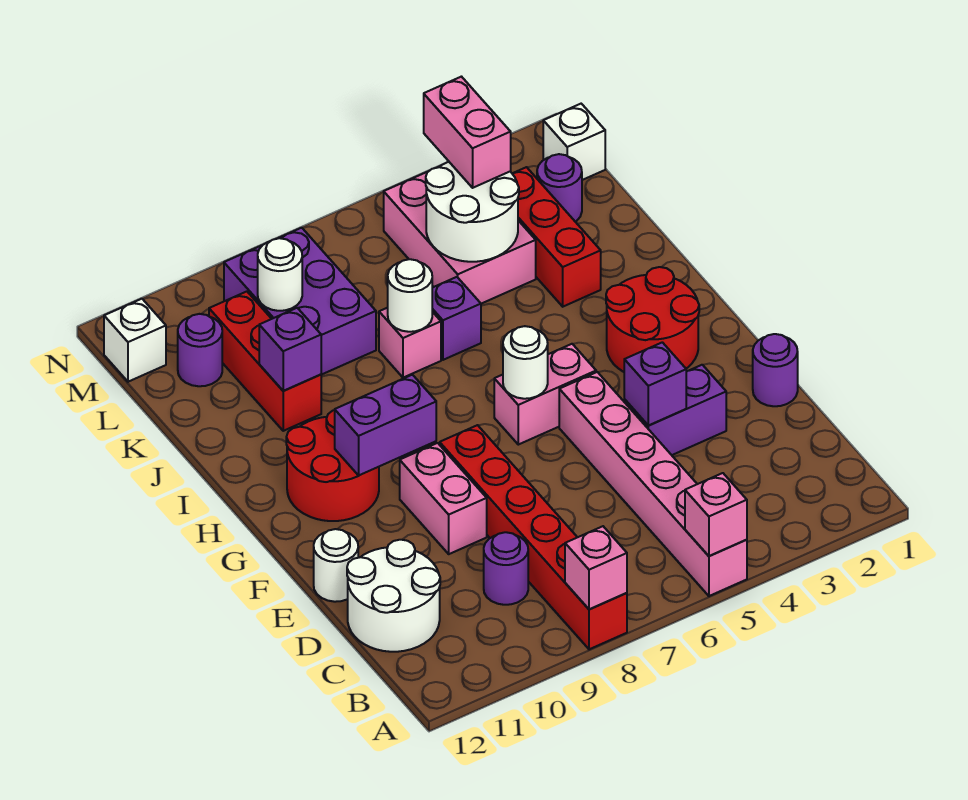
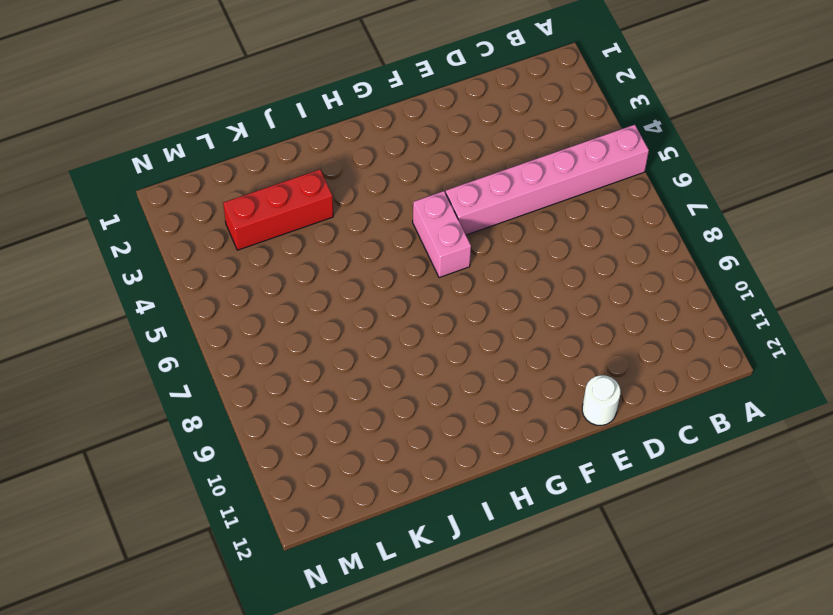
none -> red 1x6 brick [440,425,627,649]
none -> purple 1x1 round brick [484,532,528,605]
none -> white 2x2 round brick [347,540,440,652]
none -> purple 1x1 round brick [753,334,798,406]

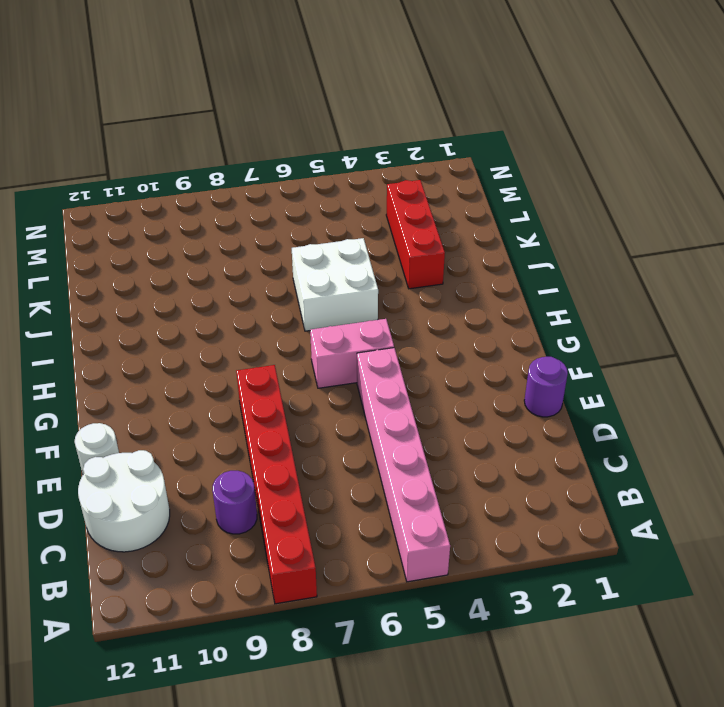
white 2x2 brick [292,238,378,331] -> purple 1x1 brick [432,277,481,360]
none -> purple 1x2 brick [624,365,726,455]
none -> pink 1x2 brick [400,443,487,554]
none -> red 2x2 round brick [606,267,699,372]
none -> red 2x2 round brick [286,410,379,521]

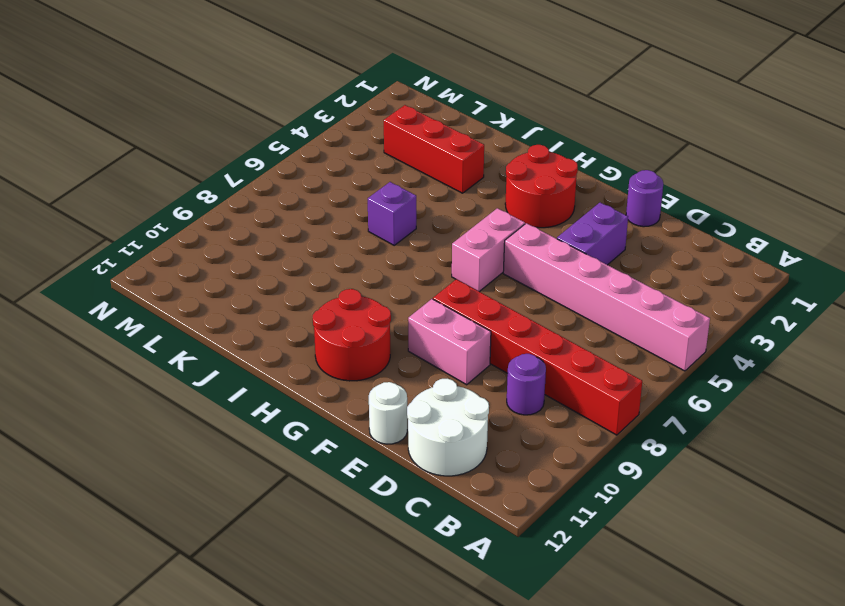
none -> pink 1x1 brick [379,308,441,378]
none -> red 1x3 brick [209,292,321,431]
none -> pink 2x3 brick [384,166,536,304]
none -> purple 2x3 brick [224,228,376,375]

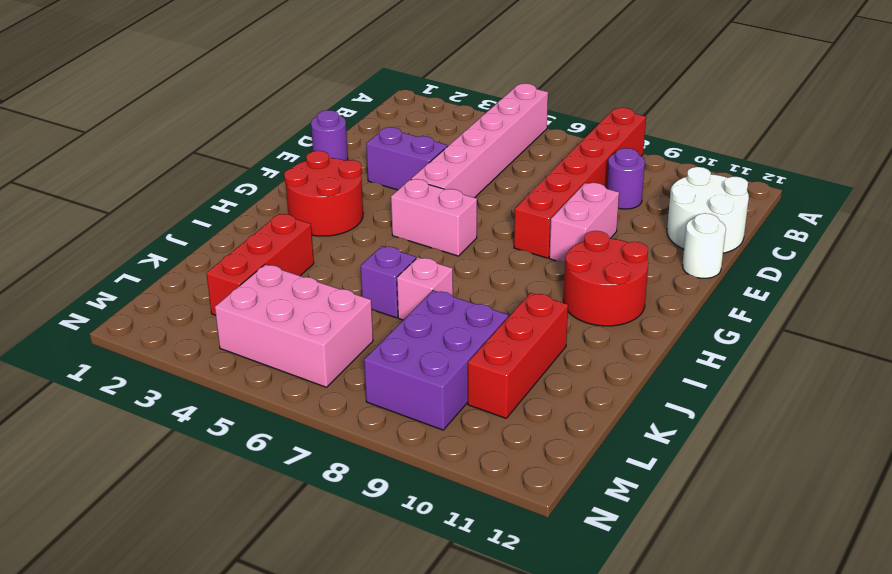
pink 2x3 brick [215,265,373,387] -> pink 2x3 brick turned to [384,166,536,304]
none -> purple 1x1 round brick [537,154,582,222]
none -> purple 1x1 round brick [178,314,222,386]
none -> white 1x1 brick [543,104,605,180]
none -> white 1x1 brick [104,299,166,382]

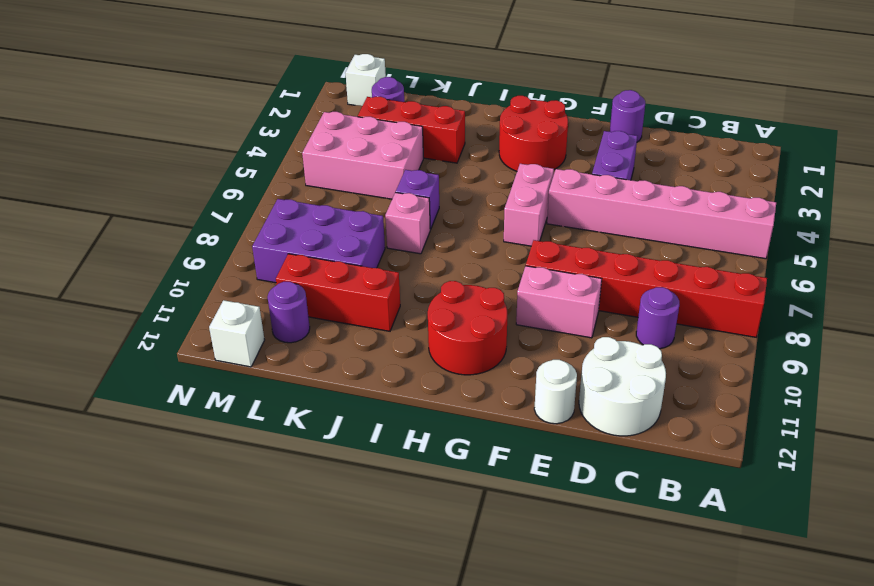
none -> pink 1x1 brick [685,473,747,556]
none -> pink 1x1 brick [565,526,627,609]
none -> purple 1x1 brick [624,342,686,425]
none -> white 1x1 round brick [503,326,548,399]

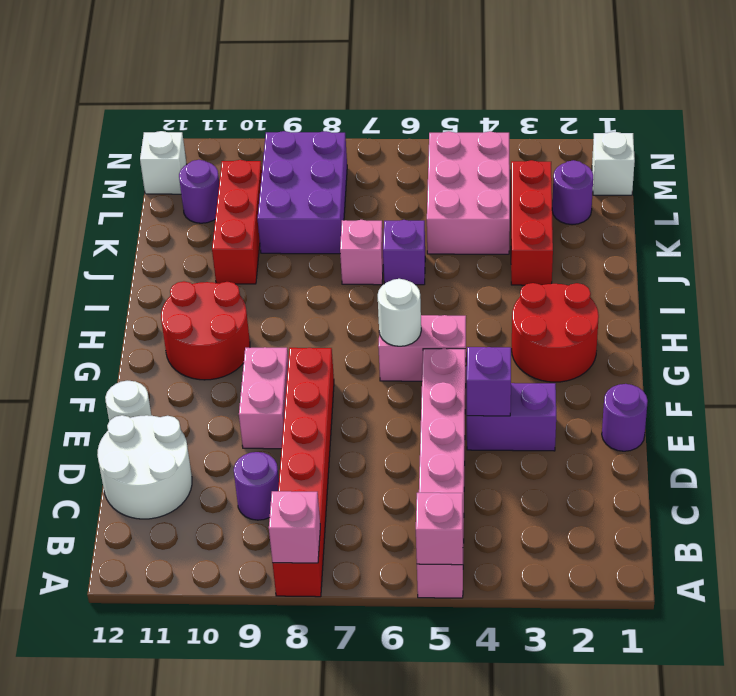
none -> purple 1x2 brick [335,375,436,475]
none -> white 1x1 round brick [388,259,432,332]
none -> purple 1x1 brick [259,308,321,391]
none -> white 2x2 round brick [426,162,519,262]

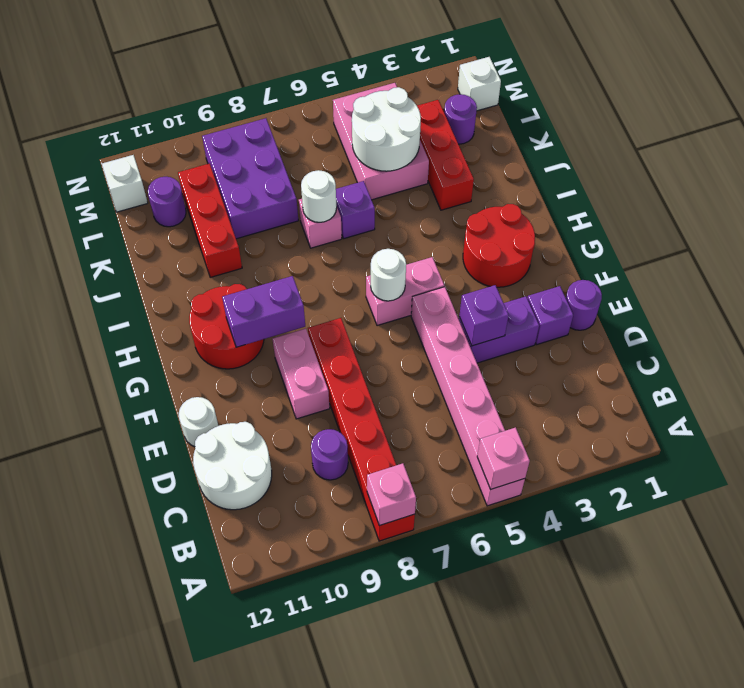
purple 1x1 brick [527,286,573,345] -> purple 1x1 brick moved to [259,308,321,391]
none -> white 1x1 round brick [258,238,302,311]
none -> pink 1x2 brick [424,77,511,188]

